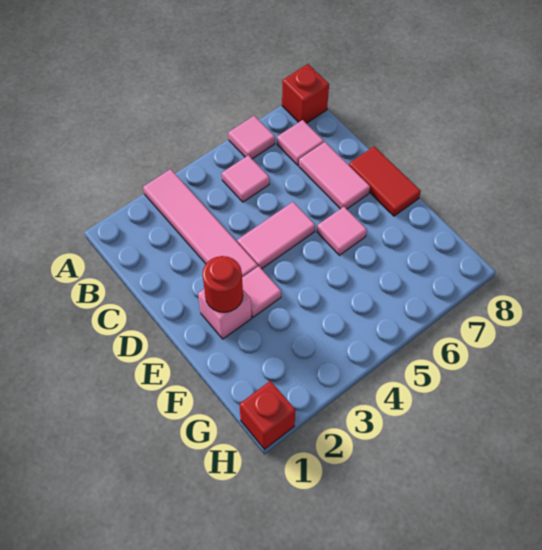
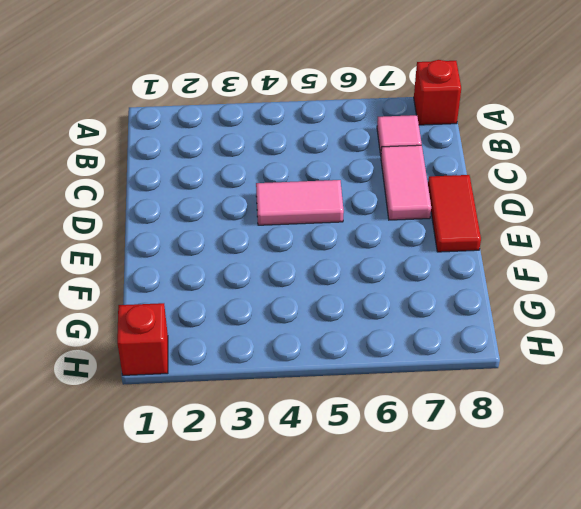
none -> pink 1x4 tile [143,169,258,277]
none -> pink 1x1 tile [228,116,275,159]
none -> pink 1x1 tile [222,155,269,202]

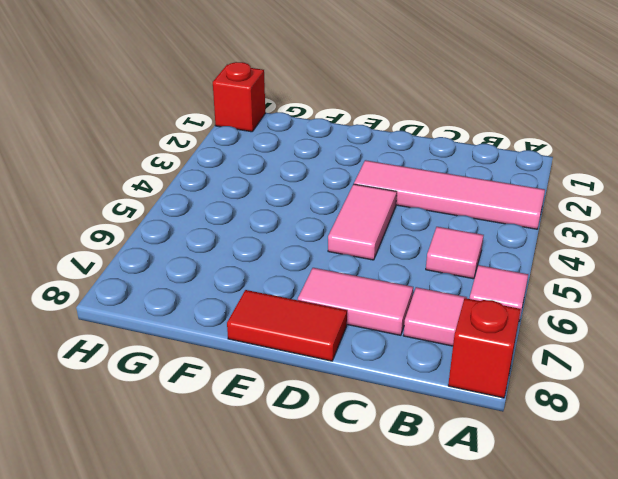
none -> pink 1x1 brick [198,289,251,339]
none -> pink 1x1 tile [242,266,281,317]
none -> pink 1x1 tile [317,207,367,255]

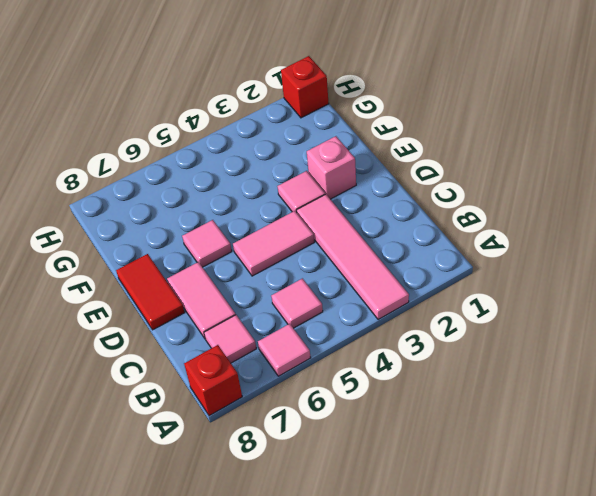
none -> red 1x1 round brick [202,256,243,312]

